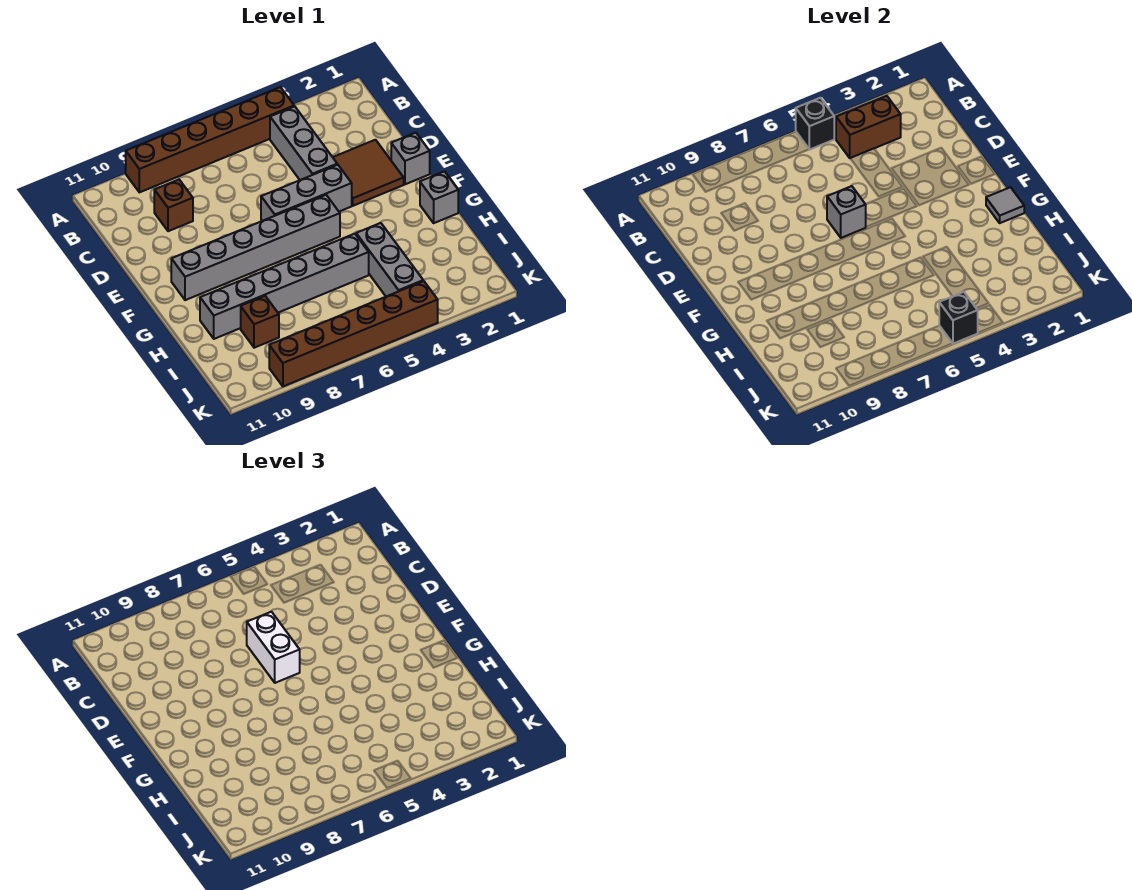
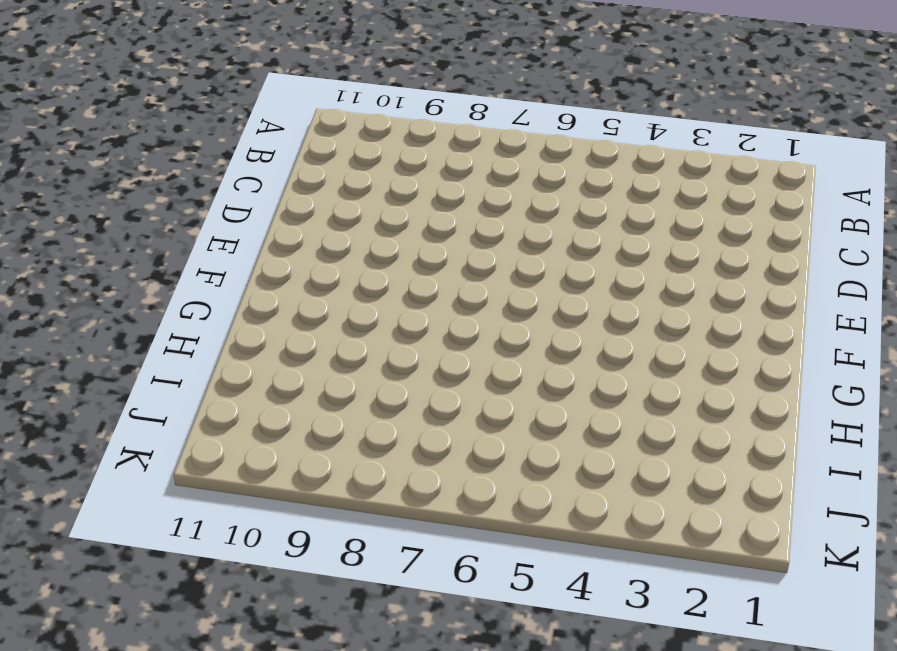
none -> brown 1x6 brick [126,87,294,192]
none -> grey 1x3 brick [270,106,337,180]
none -> brown 1x1 brick [154,180,193,231]

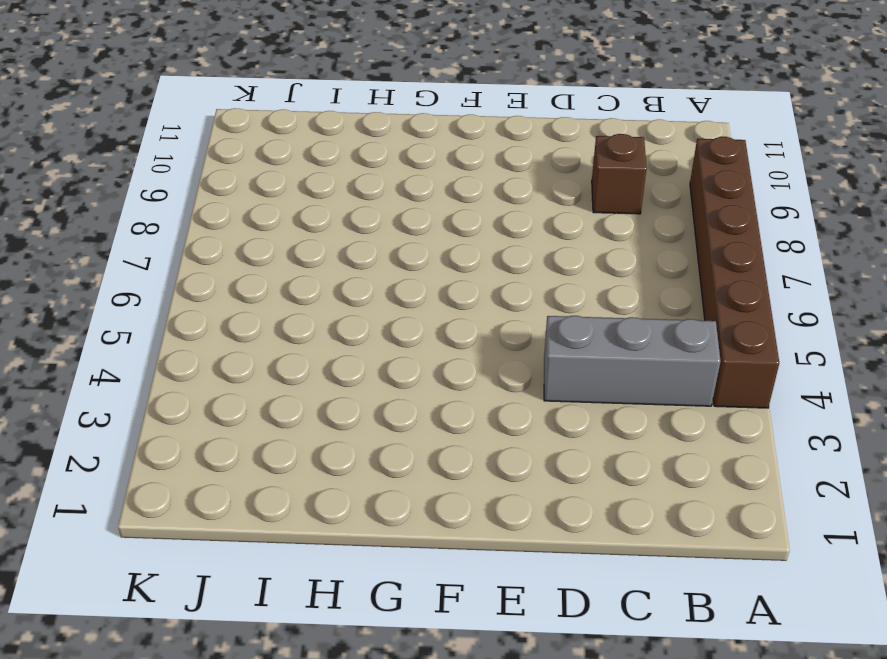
none -> brown 2x2 tile [333,140,404,206]
none -> grey 1x1 brick [391,133,430,184]
none -> grey 1x3 brick [261,165,352,221]

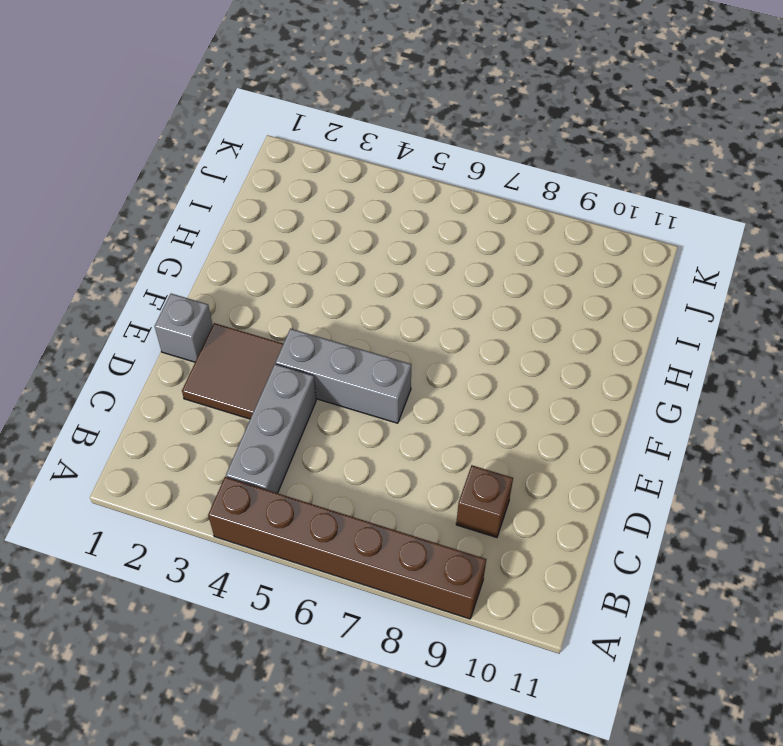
none -> grey 1x6 brick [171,195,340,300]
none -> grey 1x1 brick [420,171,458,223]
none -> grey 1x3 brick [356,223,423,296]

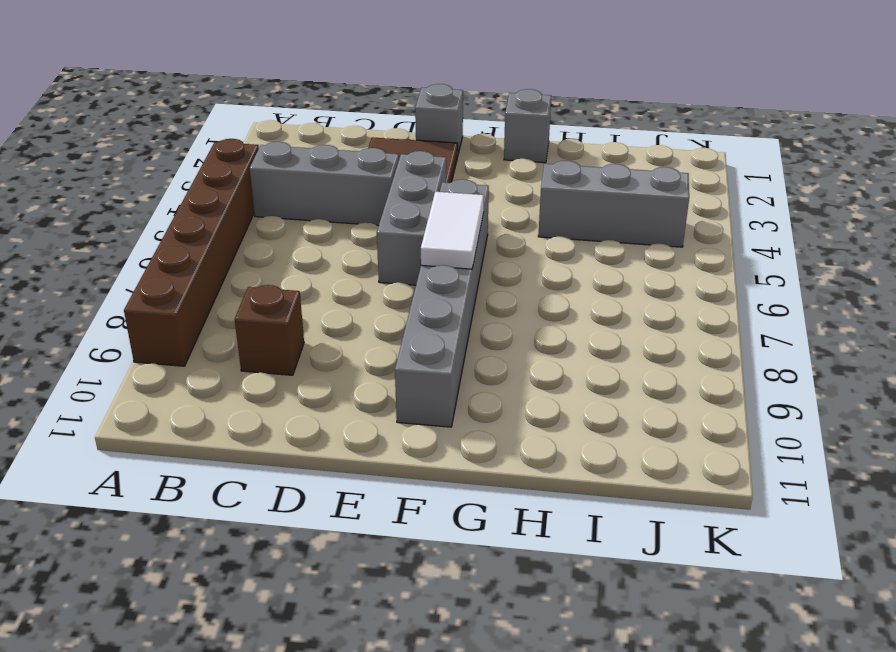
white 1x2 tile [421,192,484,269] -> none
none -> grey 1x6 brick [200,234,369,339]
none -> brown 1x1 brick [241,296,279,348]
none -> brown 1x6 brick [269,281,438,386]

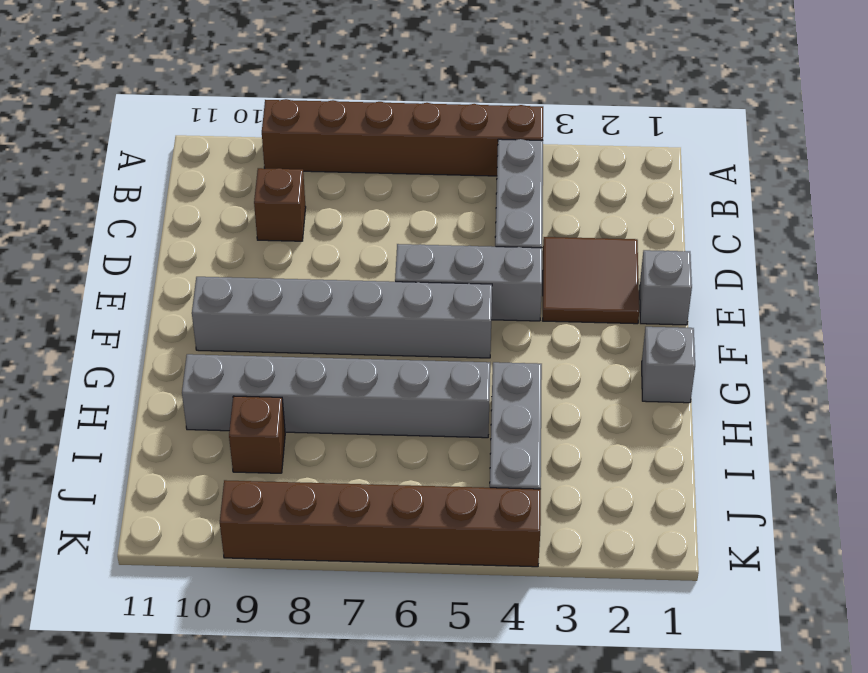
none -> black 1x1 brick [796,98,834,150]
none -> brown 1x2 brick [836,96,901,158]
none -> grey 1x1 brick [827,186,866,238]

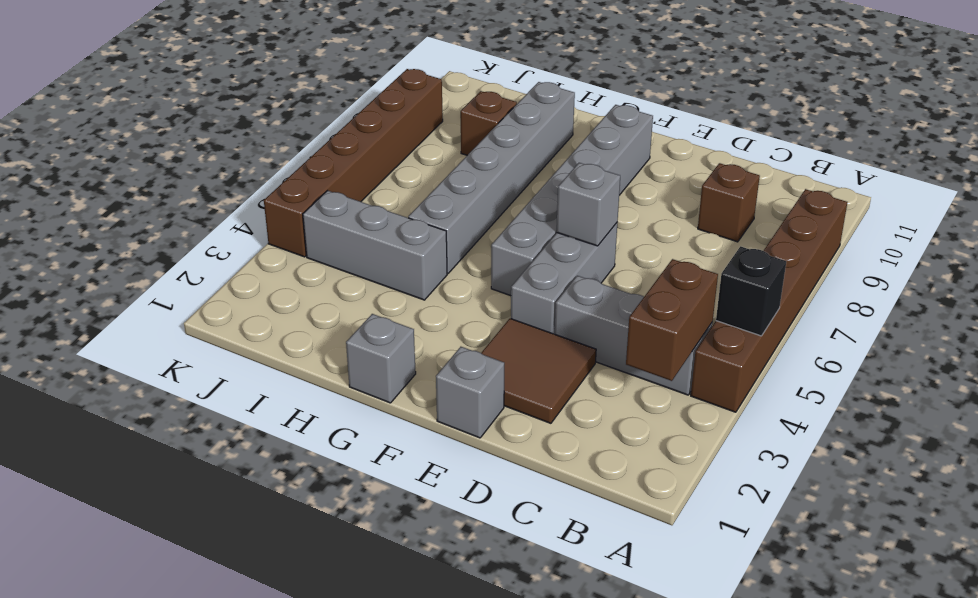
none -> grey 1x1 tile [986,187,1024,223]
none -> black 1x1 brick [939,292,978,344]
none -> white 1x2 brick [247,612,300,683]

